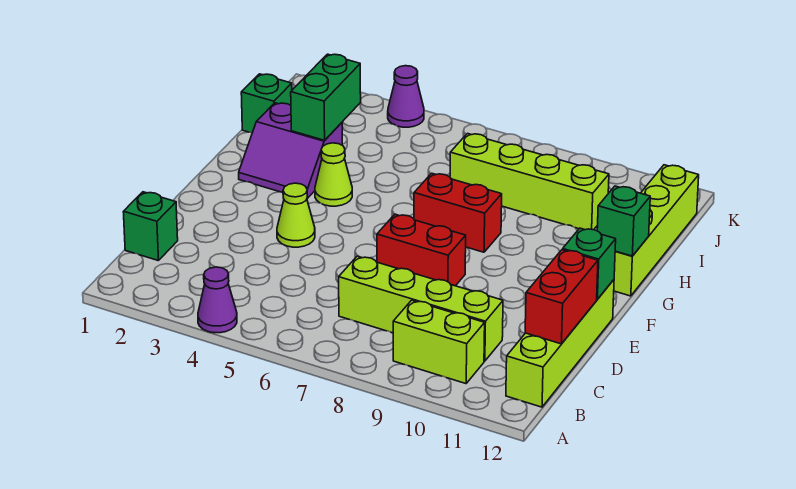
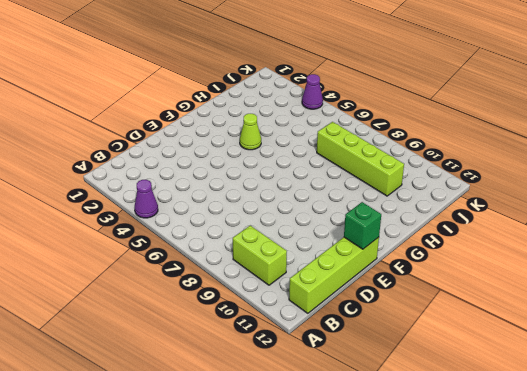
none -> green 1x1 brick [123,192,178,261]
none -> lime 1x4 brick [339,256,503,361]
none -> lime 1x1 cone [277,183,315,247]

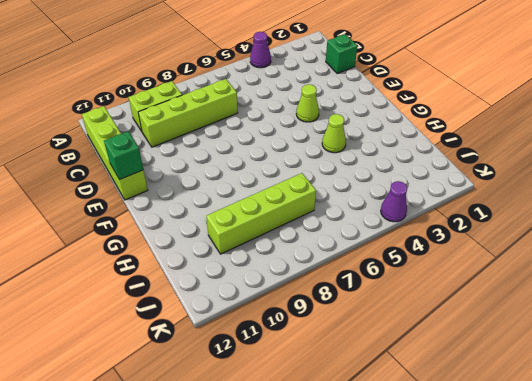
none -> red 1x2 brick [377,214,466,286]
none -> purple 2x2 slope [239,103,342,199]
none -> red 1x2 brick [414,173,502,252]

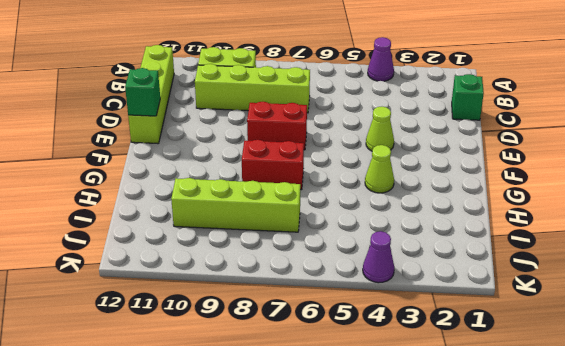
none -> purple 2x2 slope [239,103,342,199]
none -> lime 1x4 brick [614,165,699,296]
none -> green 1x1 brick [241,74,292,133]

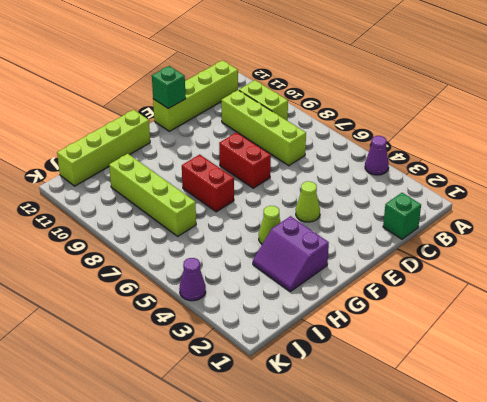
purple 2x2 slope [253,216,329,292] -> purple 2x2 slope turned to [239,103,342,199]
none -> green 1x1 brick [241,74,292,133]
none -> red 1x2 brick [525,250,598,344]
none -> green 1x1 brick [597,186,650,256]

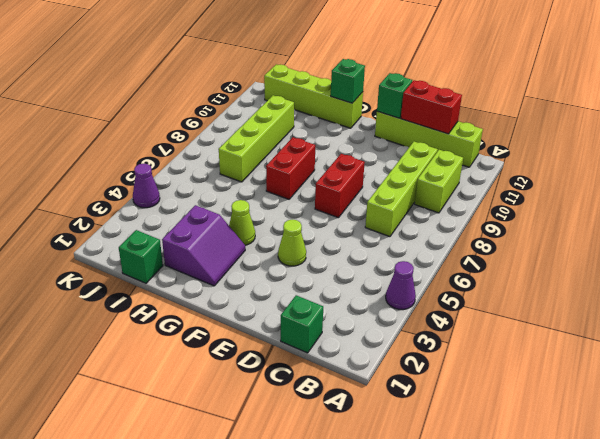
none -> green 1x2 brick [291,54,361,140]

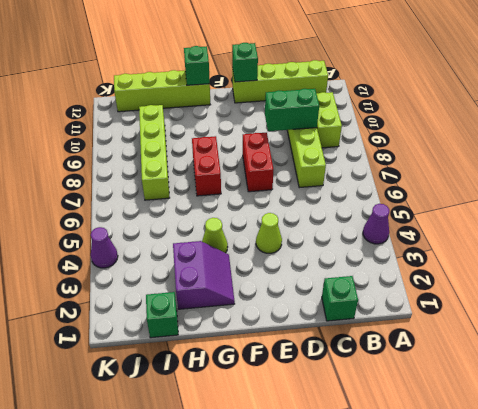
green 1x2 brick [265,89,319,131] -> green 1x2 brick moved to [291,54,361,140]
none -> red 1x2 brick [525,250,598,344]

